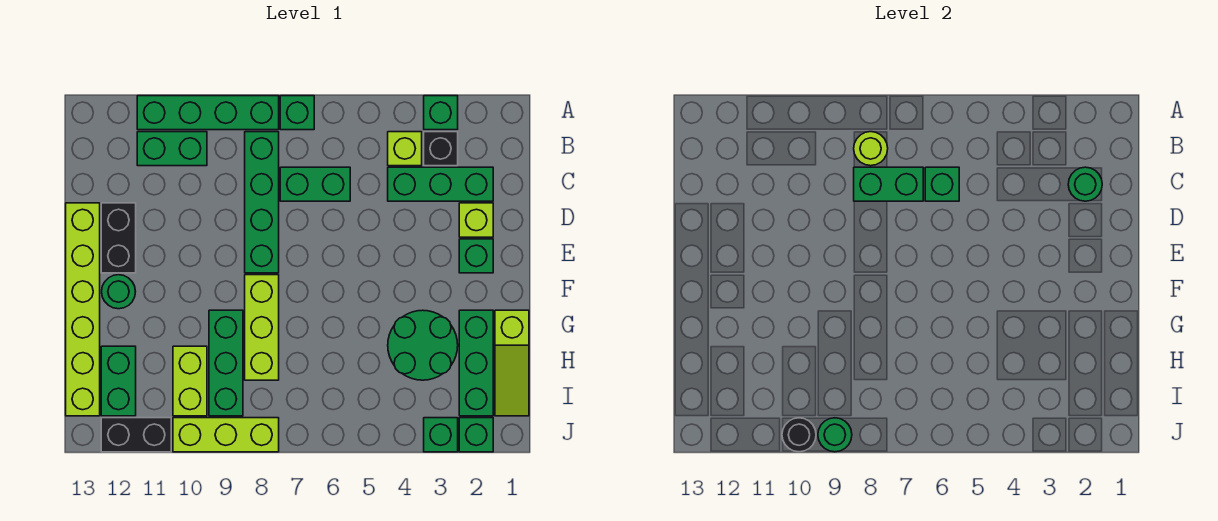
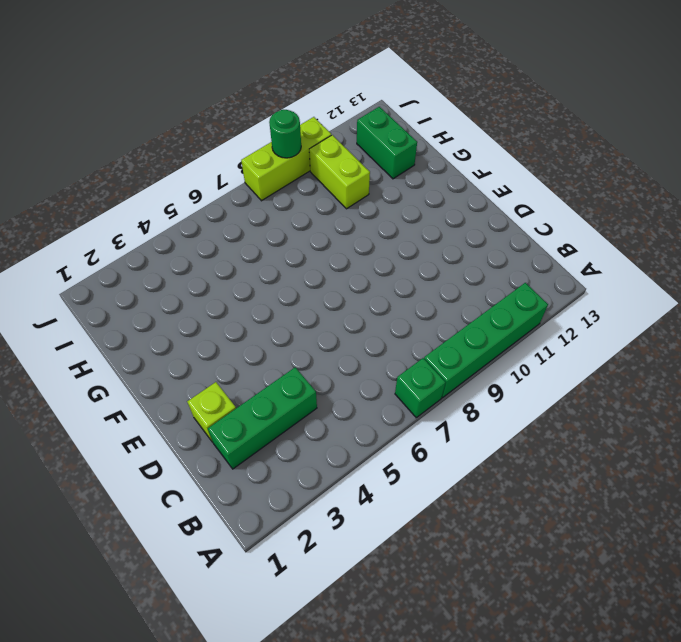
none -> green 1x1 brick [424,96,458,130]
none -> black 1x1 brick [424,132,458,166]
none -> lime 1x1 brick [388,132,422,166]
none -> green 1x4 brick [245,132,279,273]

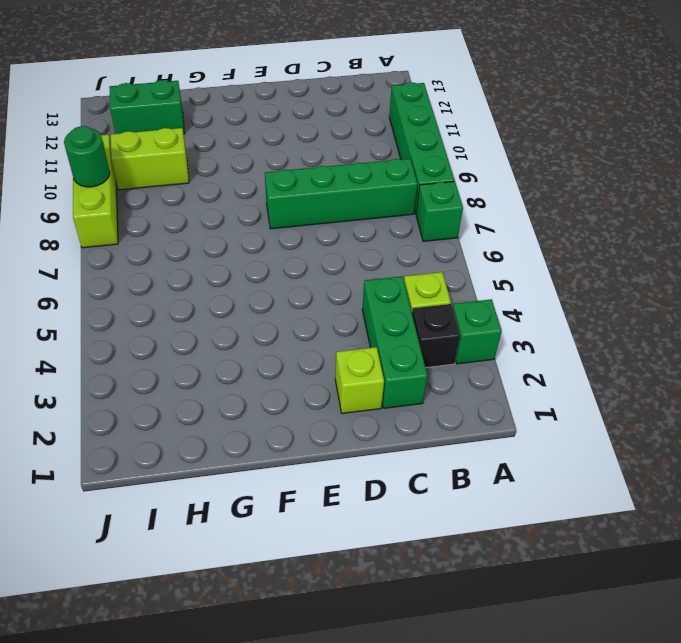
none -> green 1x2 brick [137,132,207,166]
none -> green 1x2 brick [280,167,350,201]
none -> black 1x2 brick [101,203,136,273]
none -> lime 1x6 brick [66,203,100,416]

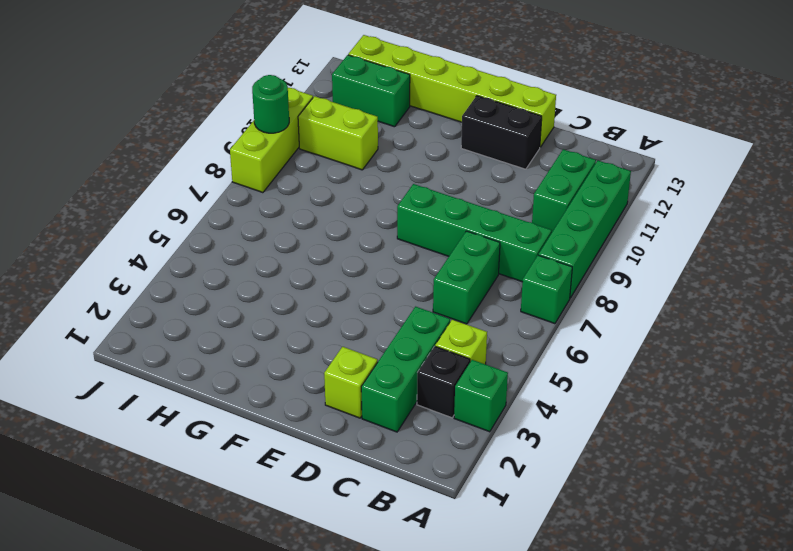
none -> green 1x1 brick [459,239,493,273]
none -> lime 1x3 brick [245,275,279,380]
none -> green 1x1 round brick [102,275,136,309]
none -> lime 1x3 slope [495,310,529,416]

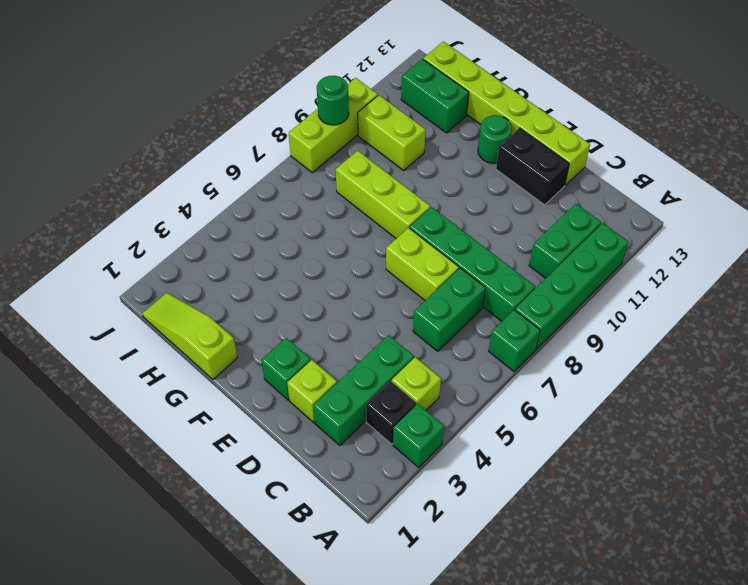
lime 1x2 brick [386,228,459,300] -> none
none -> green 1x3 brick [459,310,493,416]
none -> green 2x2 round brick [388,310,458,380]
none -> green 1x3 brick [209,310,243,416]
none -> green 1x1 brick [459,418,493,452]

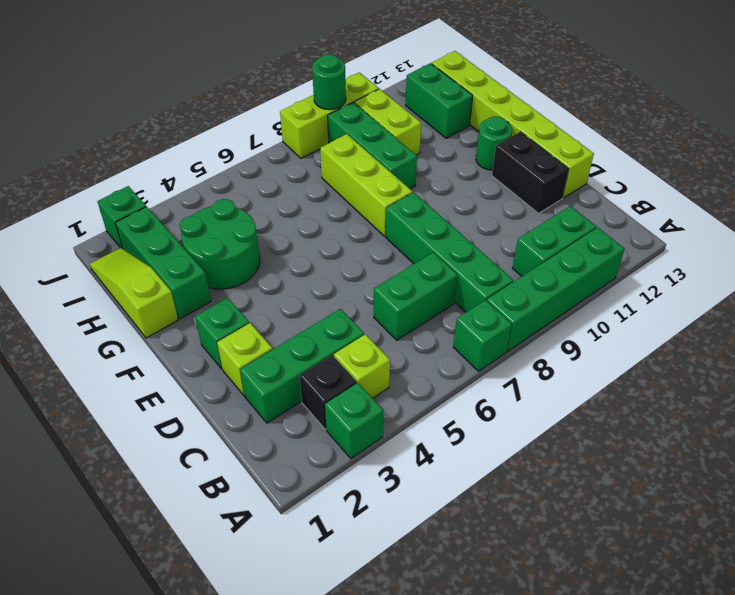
none -> green 1x1 brick [424,418,458,452]
none -> black 1x2 brick [101,418,171,452]
none -> lime 1x1 round brick [854,132,888,166]
none -> green 1x1 round brick [1068,167,1102,201]

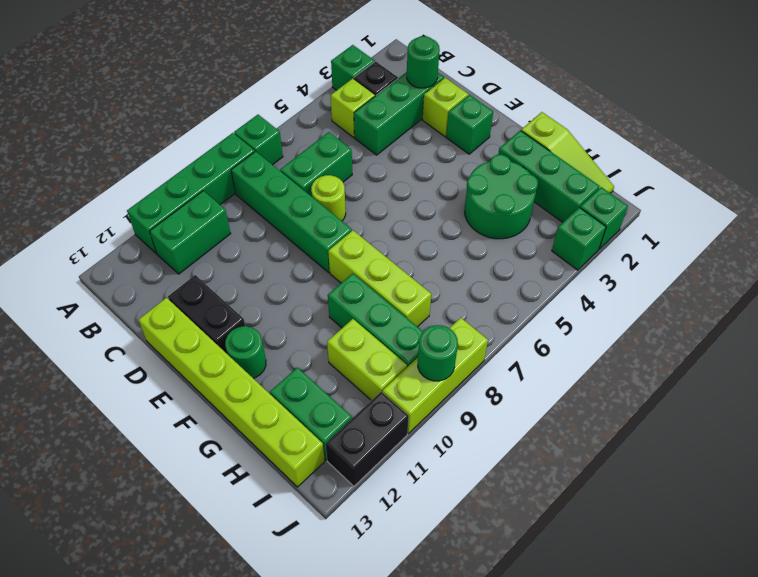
lime 1x1 round brick [311,175,346,221] -> lime 1x1 round brick moved to [854,132,888,166]
none -> green 1x1 brick [925,167,959,201]
none -> green 1x2 brick [854,167,923,201]
none -> black 1x1 round brick [782,418,816,452]

